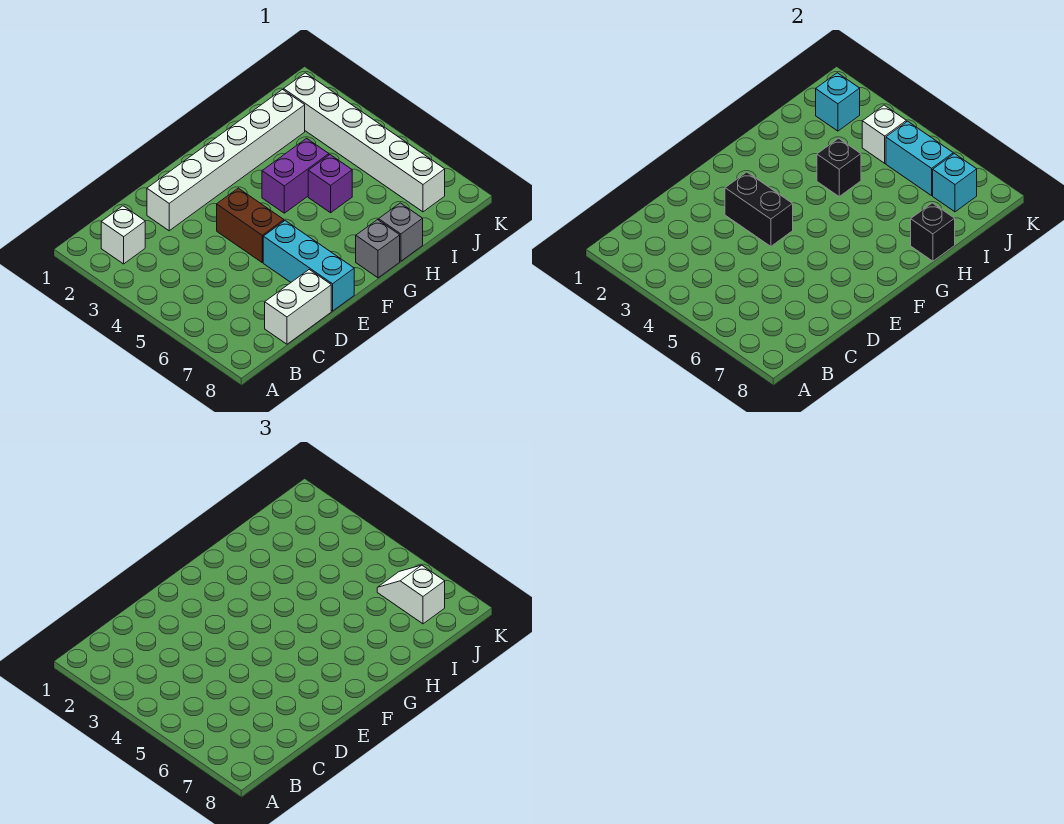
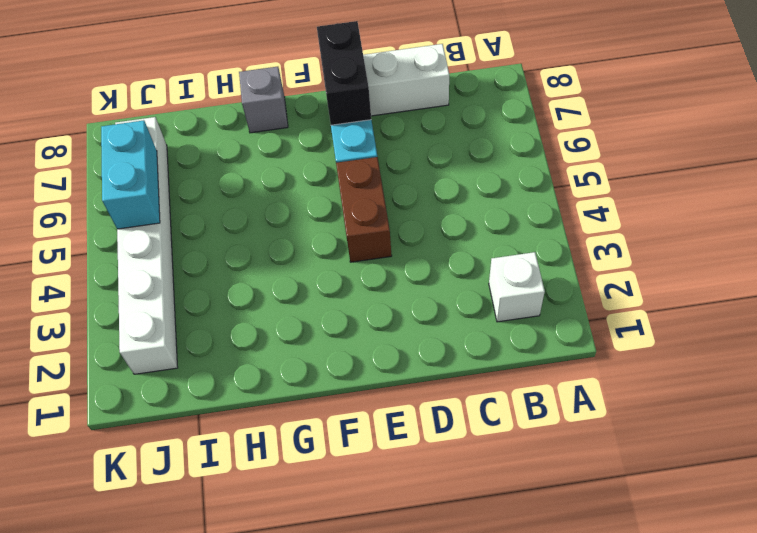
black 1x2 brick [317,21,371,125] -> black 1x2 brick moved to [725,172,793,246]
none -> white 1x6 brick [147,90,305,231]
none -> purple 1x2 brick [262,138,329,213]
none -> purple 1x1 brick [308,155,352,213]

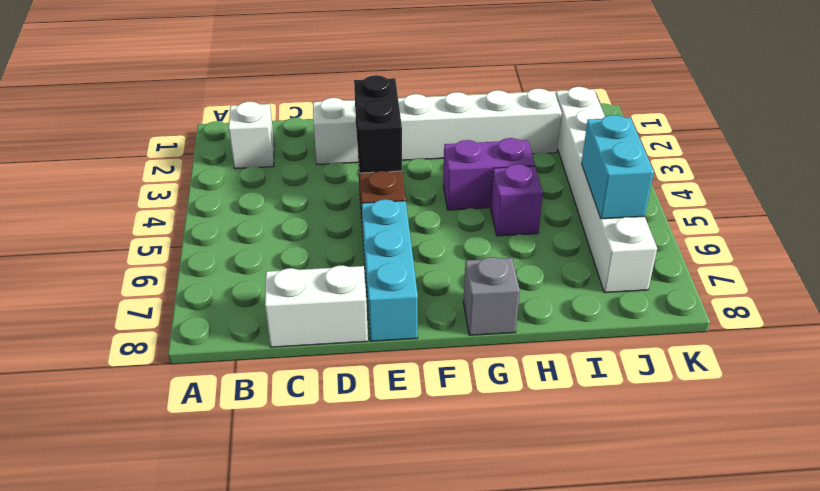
none -> grey 1x1 brick [379,203,423,261]
none -> black 1x1 brick [817,138,861,196]
none -> black 1x1 brick [911,203,955,261]

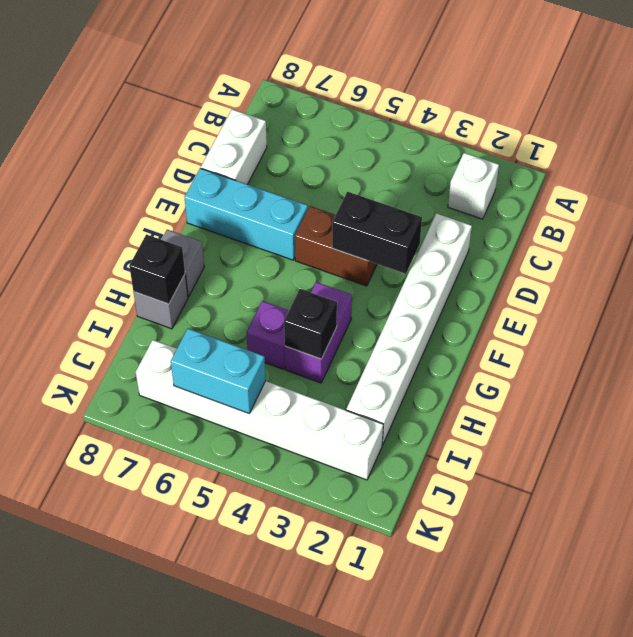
none -> cyan 1x1 brick [816,73,860,131]
none -> white 1x1 brick [862,105,906,163]
none -> cyan 1x1 brick [933,154,977,212]

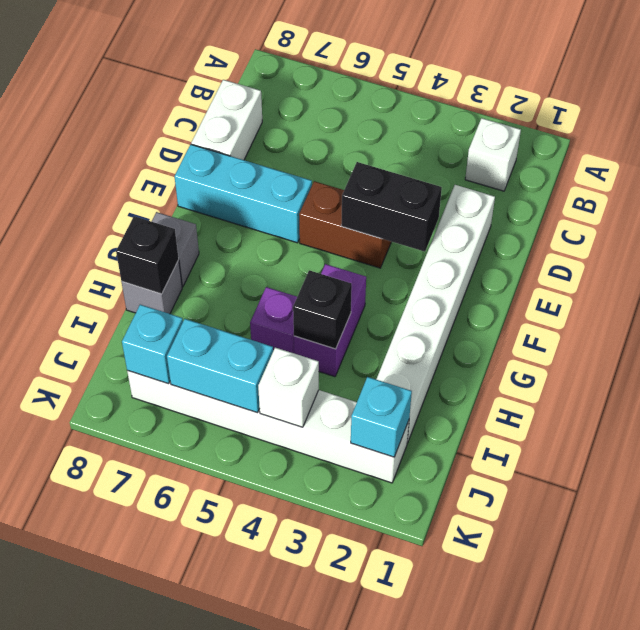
none -> white 1x2 slope [377,565,445,624]

